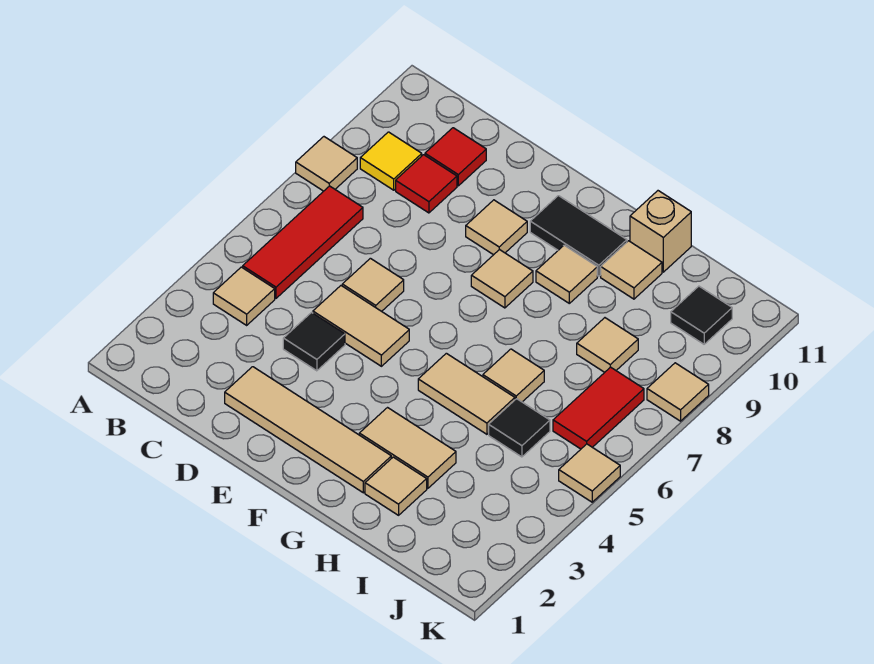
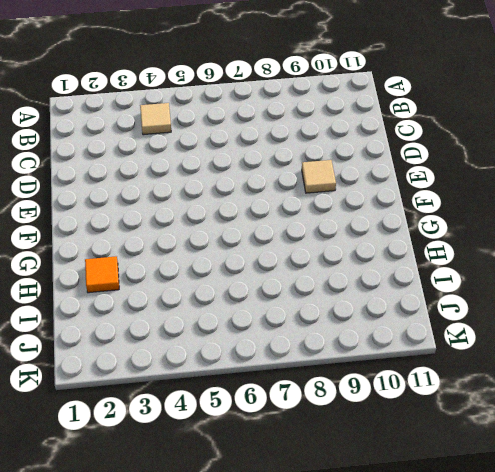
orange 1x1 tile [85,256,119,293] -> tan 1x1 tile [365,457,427,515]
none -> tan 1x1 tile [296,137,357,191]
none -> red 1x3 tile [243,186,363,298]
none -> yellow 1x1 tile [360,132,422,190]

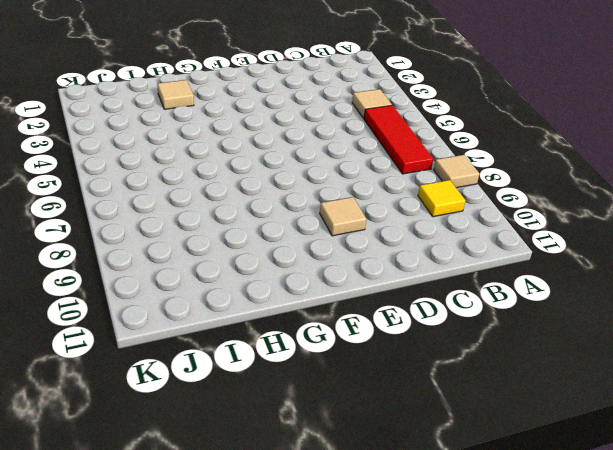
none -> red 1x1 tile [396,155,457,213]
none -> red 1x1 tile [425,128,486,186]
none -> tan 1x4 tile [225,367,391,493]

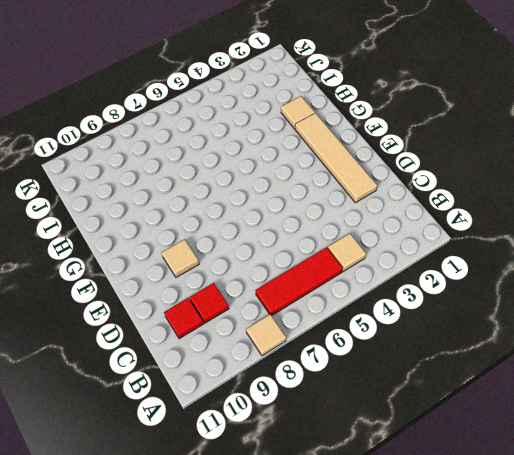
none -> yellow 1x1 tile [360,132,422,190]
none -> black 1x1 tile [283,313,345,371]
none -> tan 1x2 tile [313,286,409,366]

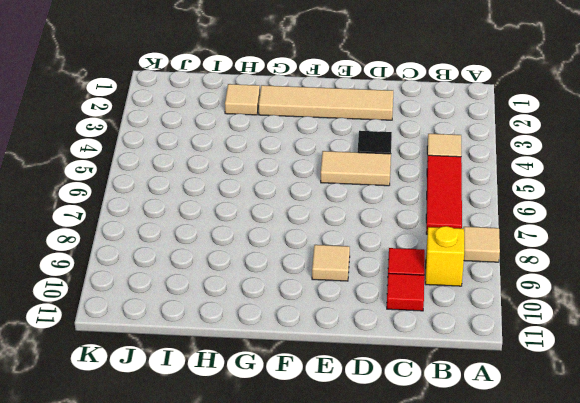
yellow 1x1 brick [425,226,464,286] -> yellow 1x1 tile [360,132,422,190]
none -> tan 1x1 tile [342,258,404,311]
none -> tan 1x1 tile [471,249,533,308]
none -> black 1x2 tile [530,196,627,276]

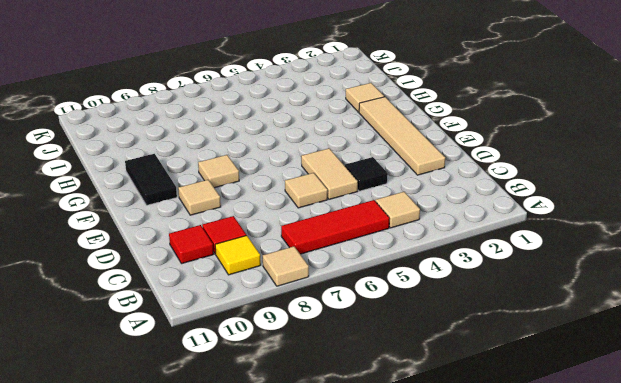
none -> tan 1x2 tile [359,408,456,488]
none -> tan 1x2 tile [418,353,515,434]
none -> tan 1x1 tile [536,245,597,303]

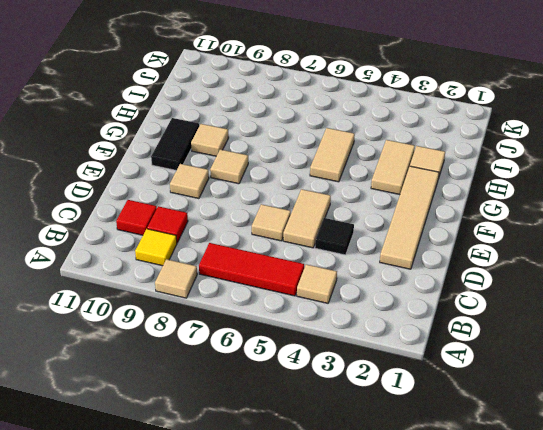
none -> tan 1x1 tile [483,349,544,402]
none -> tan 1x1 tile [601,241,662,299]
none -> tan 1x1 brick [630,191,691,272]

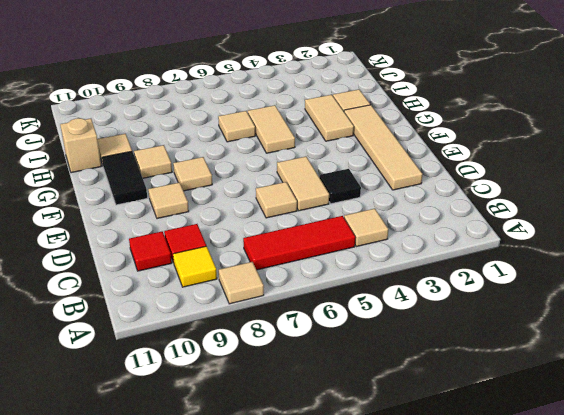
none -> black 1x1 tile [489,399,550,457]
none -> tan 1x1 tile [577,318,638,372]
none -> red 1x2 tile [553,367,644,449]

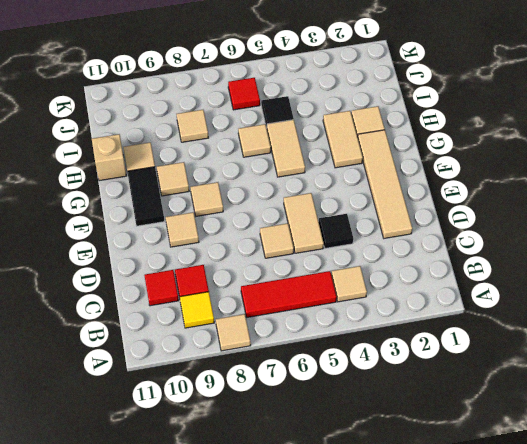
red 1x1 tile [228,78,260,110] -> red 1x2 tile [553,367,644,449]
none -> black 1x1 tile [671,286,732,344]
none -> tan 1x1 tile [559,444,620,502]
none -> tan 1x1 tile [647,363,709,421]

